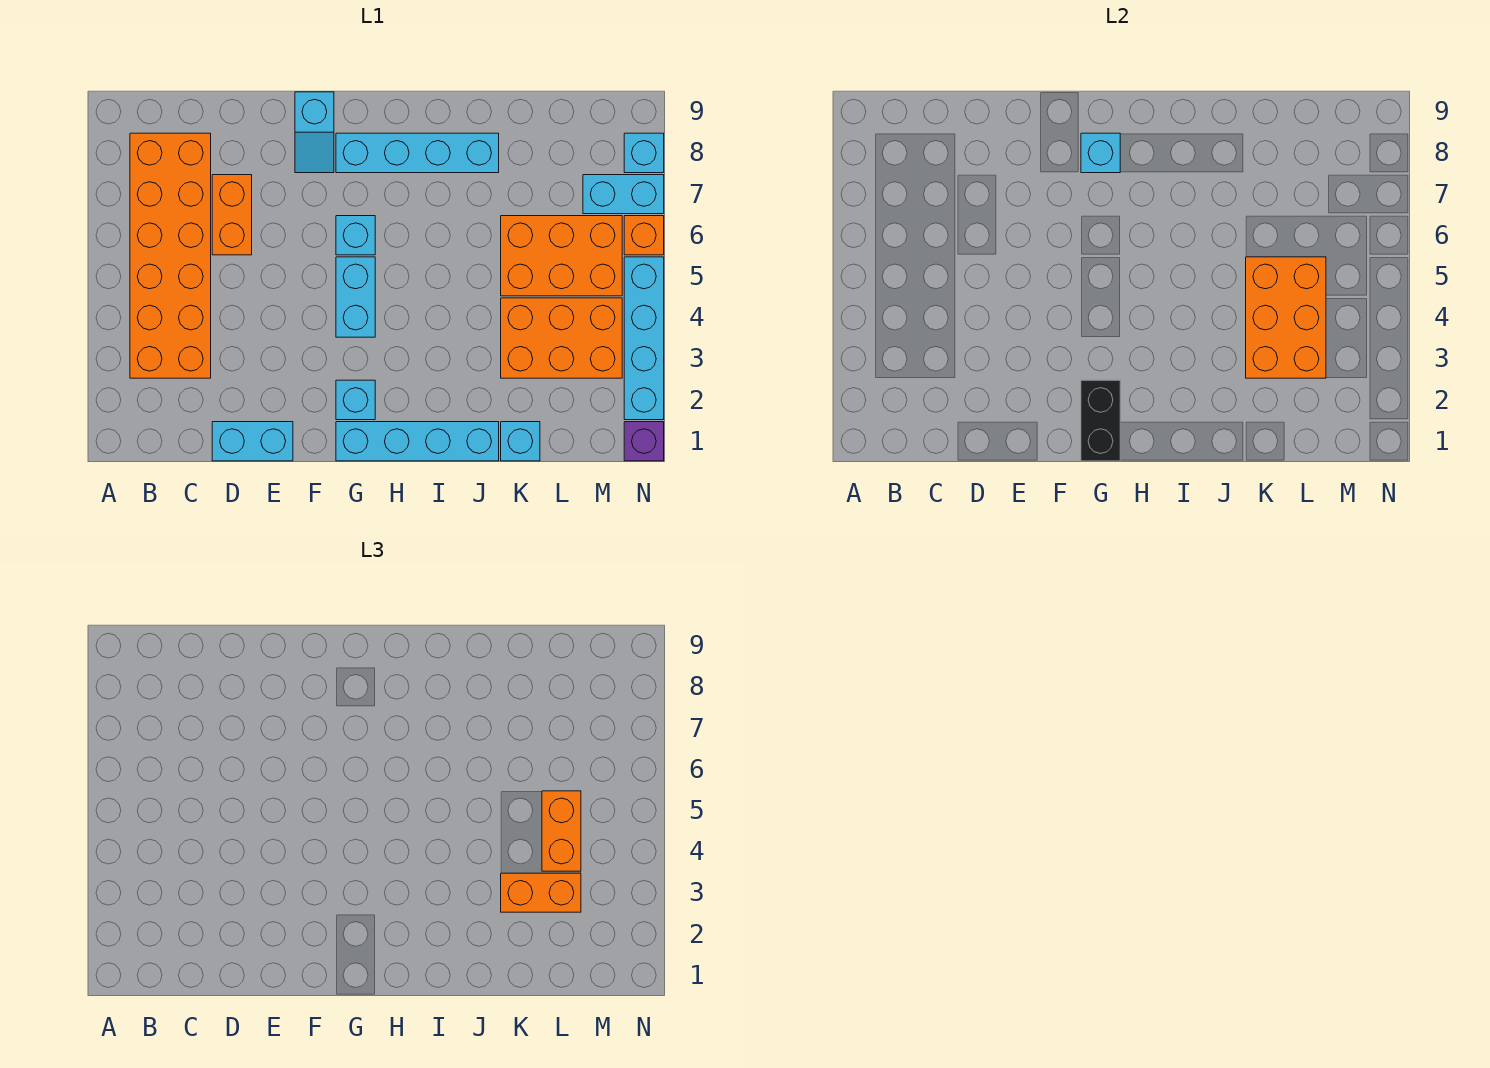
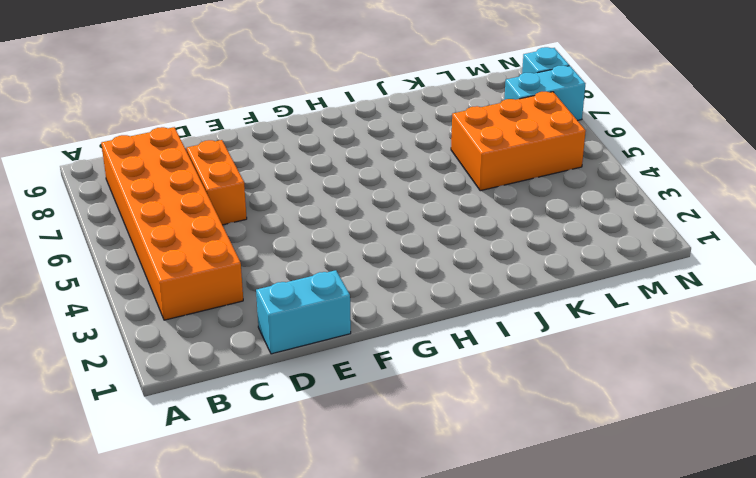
none -> cyan 1x2 slope [295,92,334,173]
none -> cyan 1x4 brick [336,422,499,461]
none -> cyan 1x1 brick [336,380,375,420]

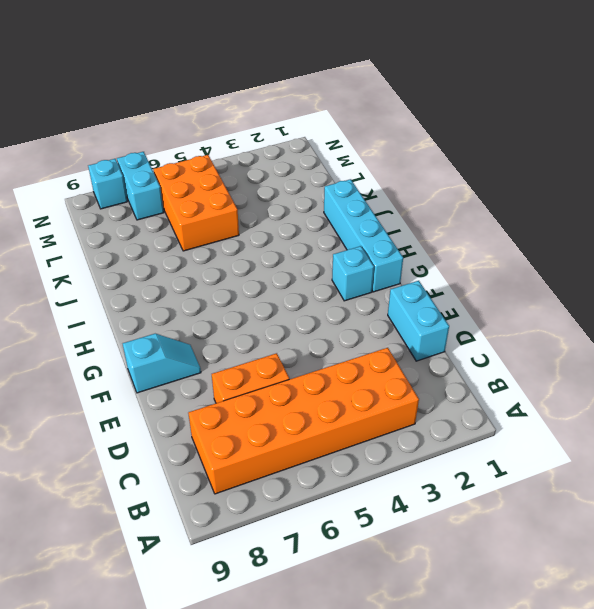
none -> cyan 1x2 brick [336,257,375,337]
none -> cyan 1x1 brick [336,216,375,255]
none -> cyan 1x4 brick [336,133,499,173]

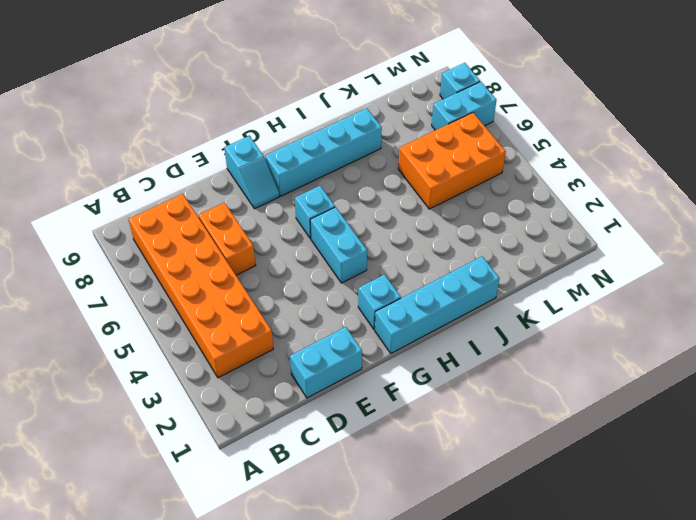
none -> cyan 1x1 brick [501,422,540,461]
none -> orange 2x3 brick [501,298,622,378]
none -> purple 1x1 brick [624,422,664,461]

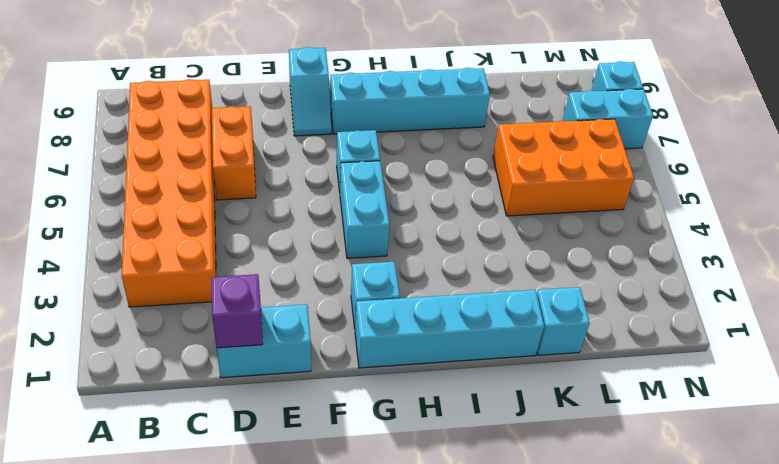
purple 1x1 brick [211,274,263,348] -> purple 1x1 brick moved to [624,422,664,461]
none -> orange 2x3 brick [501,298,622,378]
none -> cyan 1x4 brick [624,257,664,420]
none -> orange 1x1 brick [624,216,664,255]

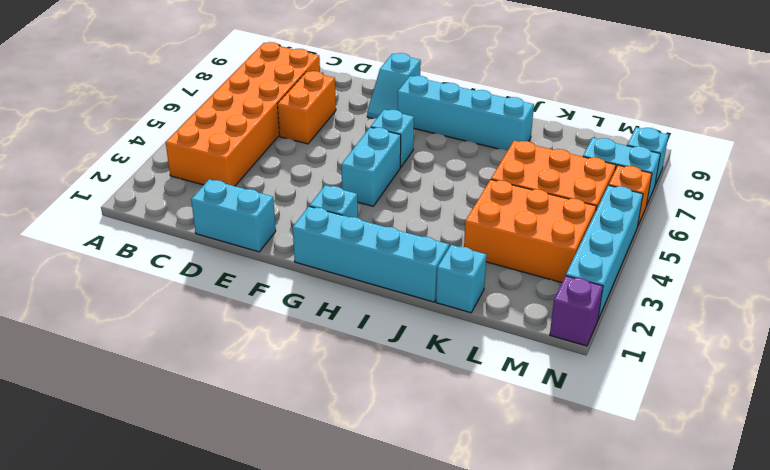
none -> black 1x2 brick [1081,380,1120,461]
none -> cyan 1x1 brick [1081,133,1120,173]
none -> orange 2x3 brick [1246,257,1326,378]

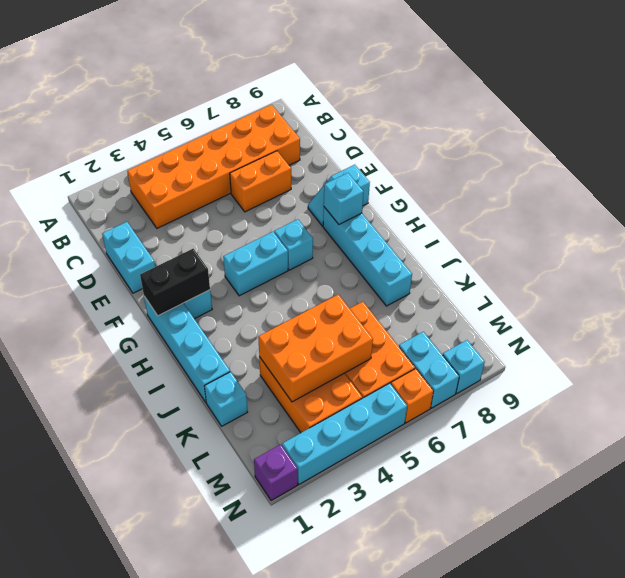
none -> orange 1x2 brick [501,873,581,912]
none -> orange 1x2 brick [542,791,581,871]

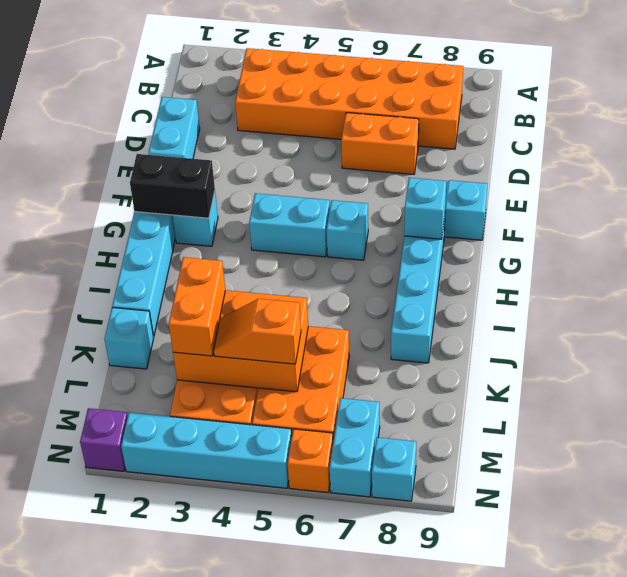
orange 1x2 slope [214,299,301,364] -> orange 1x2 brick [542,791,581,871]

